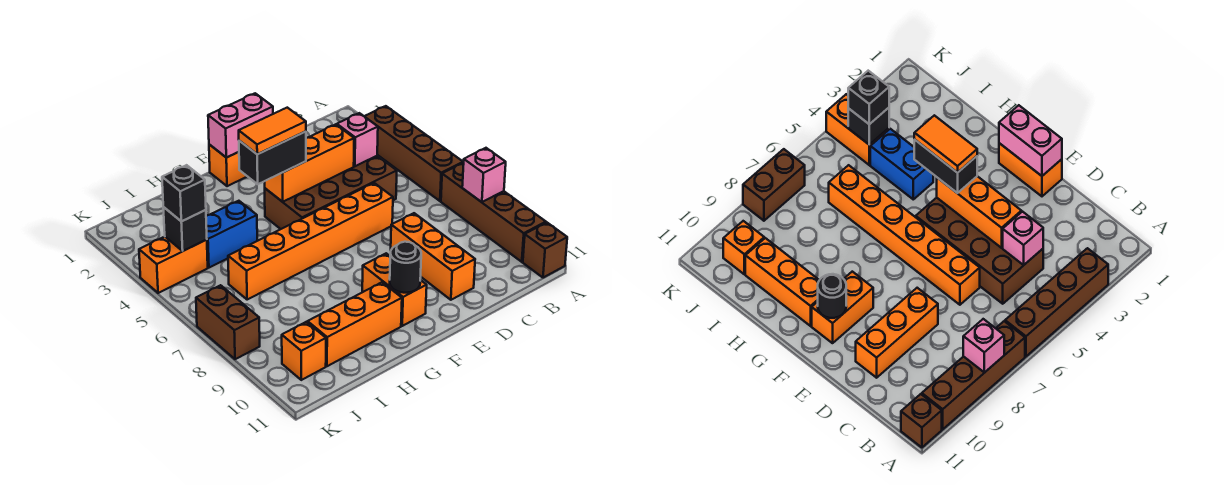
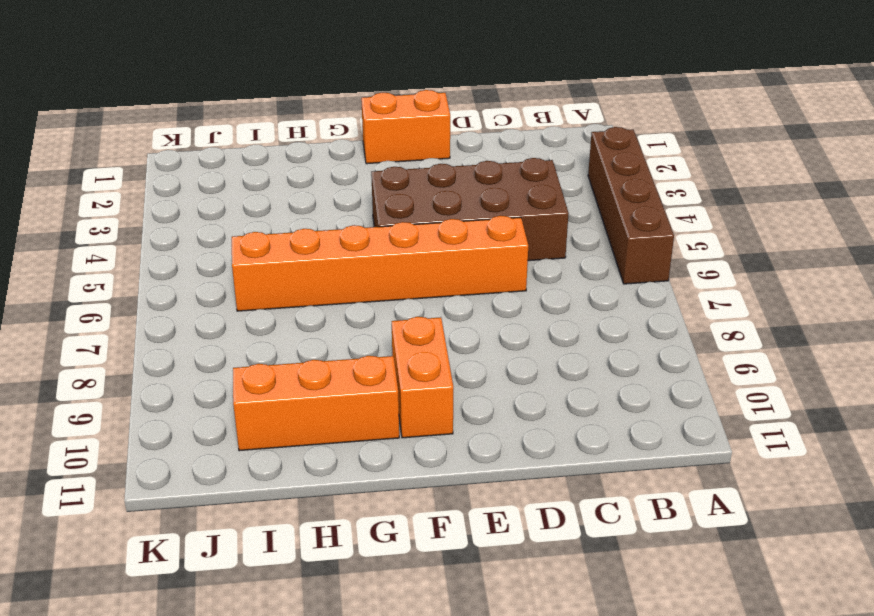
none -> brown 1x4 brick [441,163,546,262]
none -> brown 1x1 brick [523,223,567,278]
none -> orange 1x3 brick [391,213,475,300]

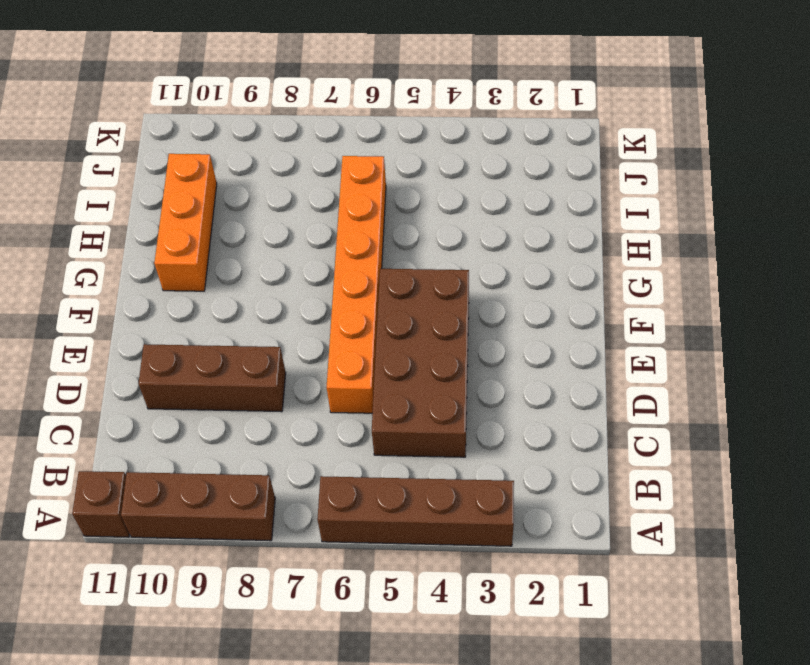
brown 1x3 brick [121,472,275,541] -> brown 1x4 brick [441,163,546,262]
brown 1x3 brick [138,344,286,412] -> orange 1x3 brick [391,213,475,300]
none -> orange 1x2 brick [209,144,247,186]
none -> orange 1x2 brick [362,253,427,326]
none -> blue 1x2 brick [206,201,257,268]

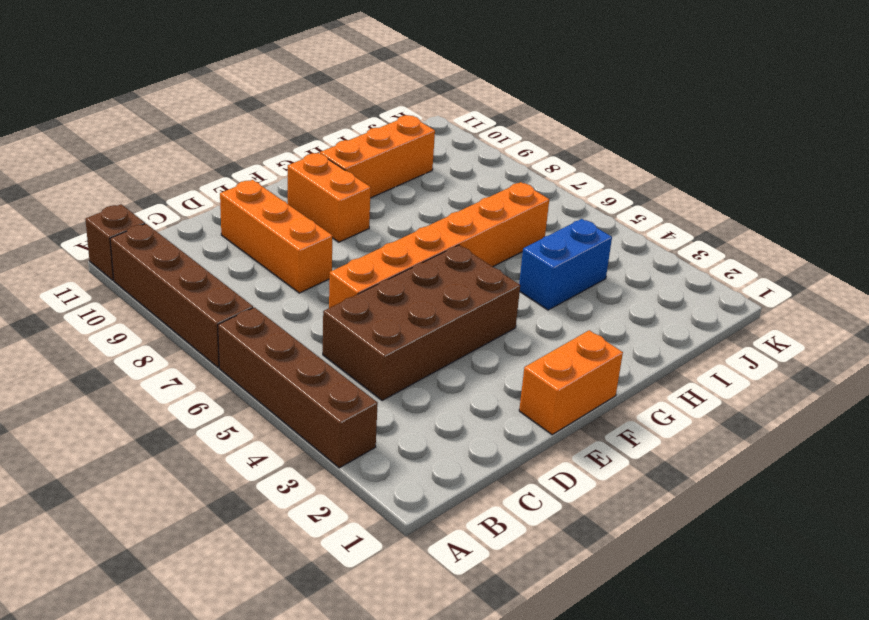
none -> orange 1x2 brick [139,237,208,293]
none -> orange 1x1 brick [282,322,326,380]
none -> brown 1x2 brick [196,285,260,359]

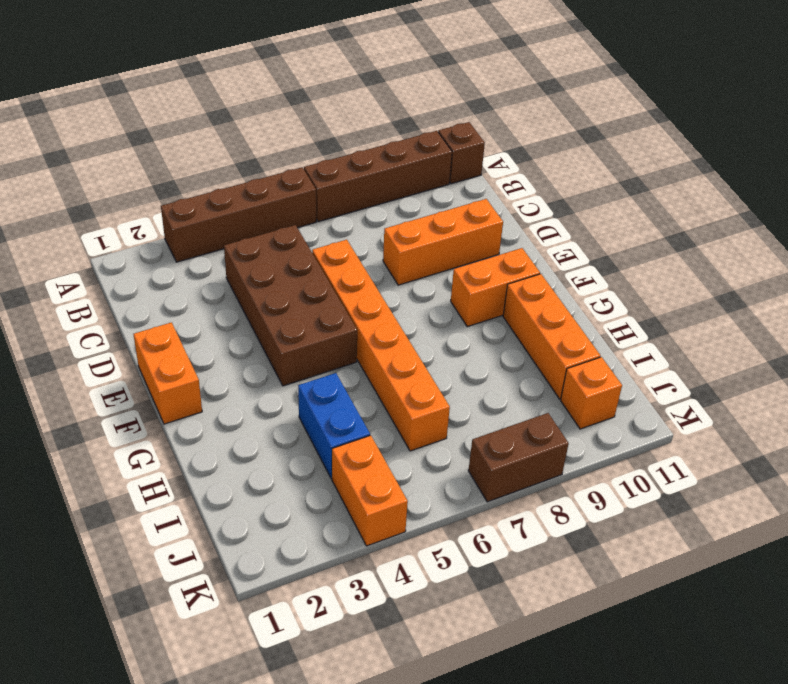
none -> pink 1x1 brick [462,148,506,202]
none -> pink 1x1 brick [337,113,378,166]
none -> orange 1x3 brick [265,124,354,202]

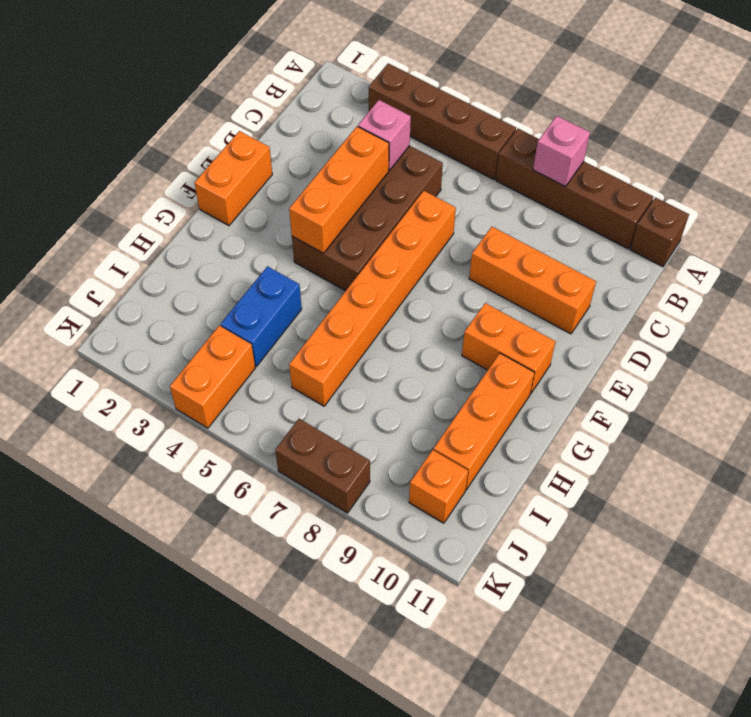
none -> pink 1x2 brick [208,93,273,158]
none -> black 1x1 round brick [390,242,421,293]
none -> black 1x1 brick [163,207,207,251]

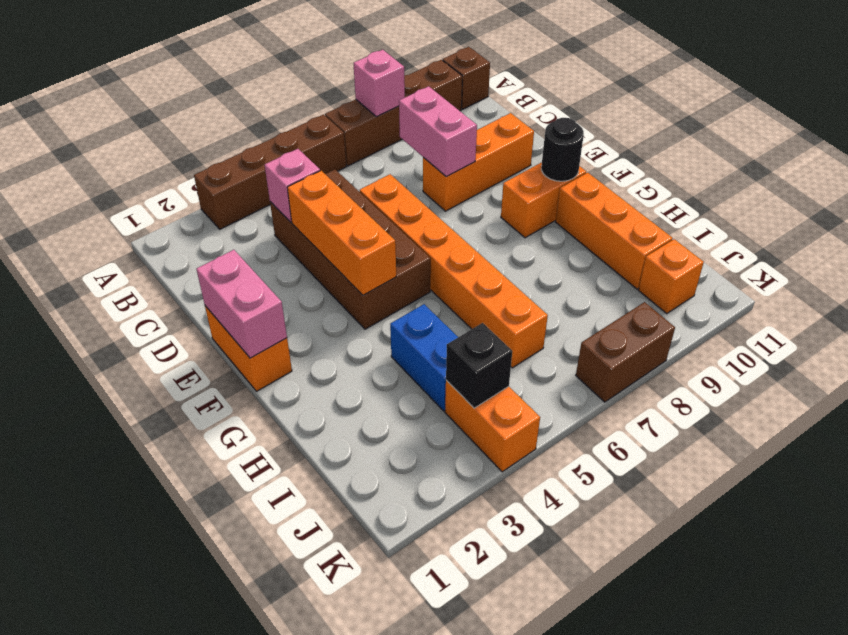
pink 1x2 brick [399,86,477,177] -> none
none -> black 1x2 brick [239,131,306,184]
none -> black 1x1 brick [162,165,206,221]
none -> orange 1x2 tile [239,108,306,154]

